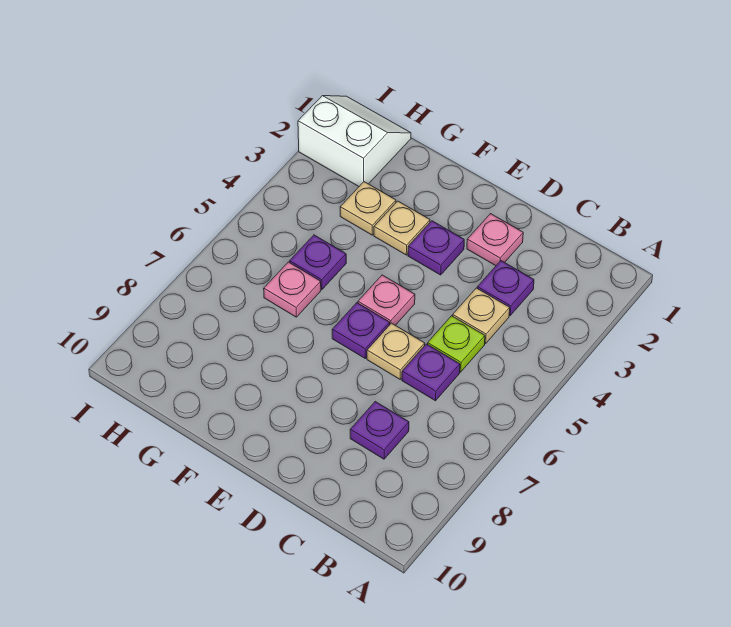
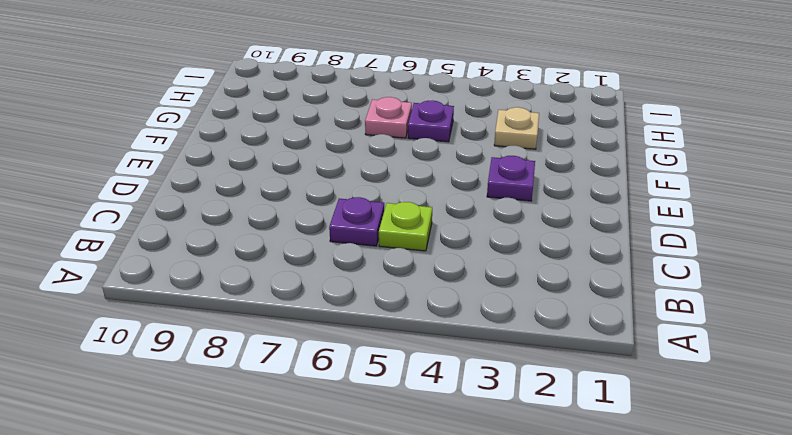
none -> purple 1x1 plate [477,261,534,315]
none -> tan 1x1 plate [453,288,510,344]
none -> purple 1x1 plate [350,402,409,459]

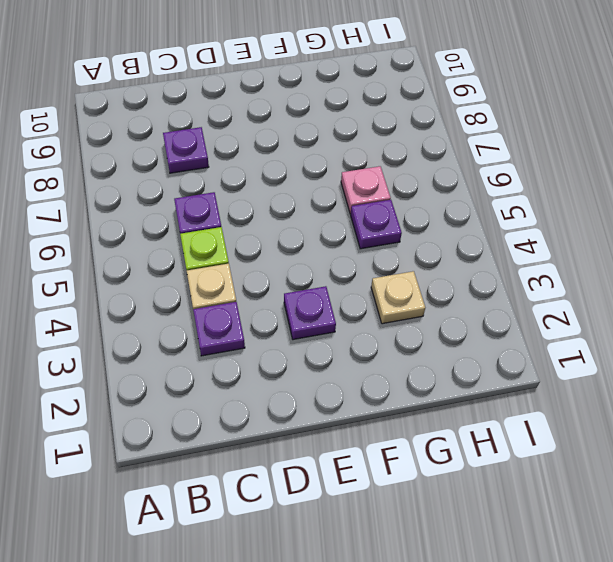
none -> pink 1x1 plate [467,214,523,266]
none -> tan 1x1 plate [367,323,425,379]
none -> pink 1x1 plate [358,275,415,325]

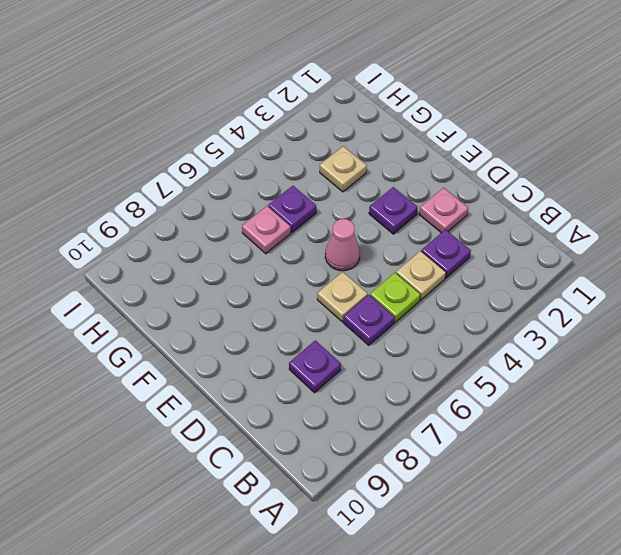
pink 1x1 cone [325,219,360,271] -> pink 1x1 plate [358,275,415,325]
none -> purple 1x1 plate [332,303,390,358]
none -> tan 1x1 plate [374,201,430,255]
none -> white 2x2 slope [298,96,411,186]

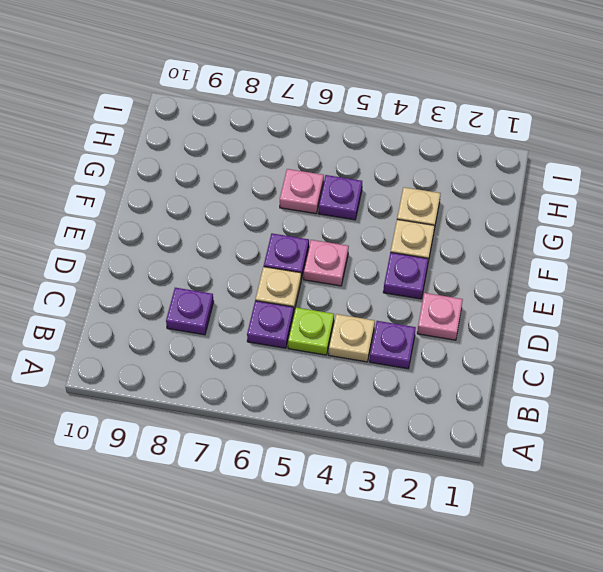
none -> white 2x2 slope [298,96,411,186]

